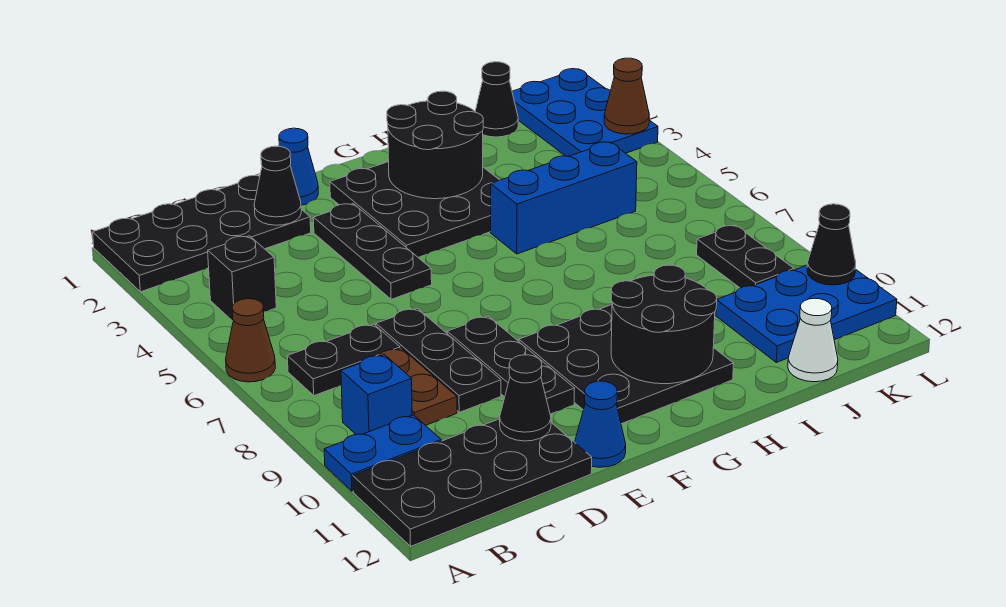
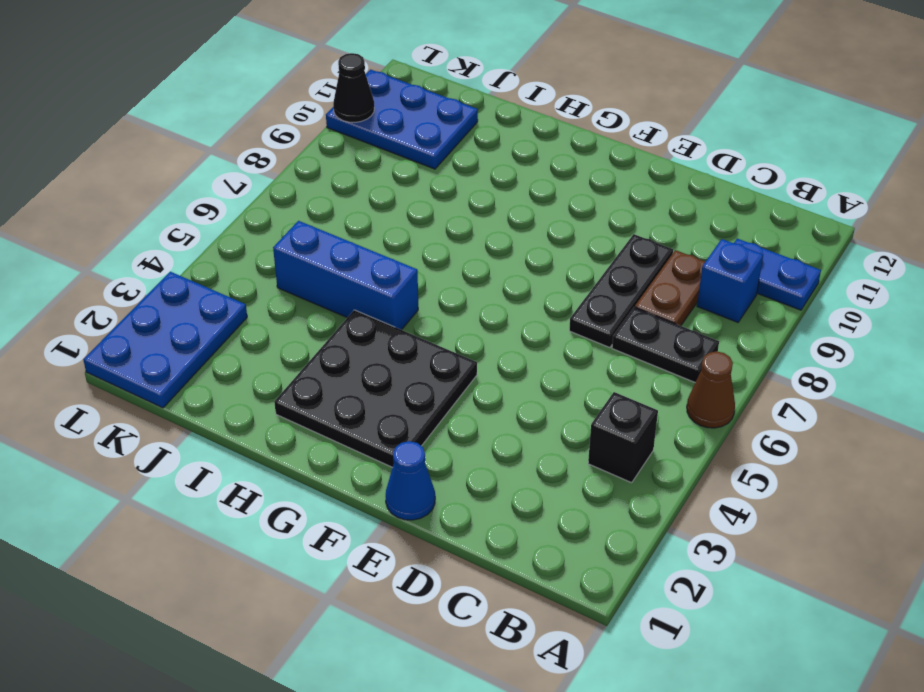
none -> black 2x4 plate [93,176,311,292]
none -> black 2x4 plate [353,419,592,546]
none -> black 1x3 plate [313,204,432,299]

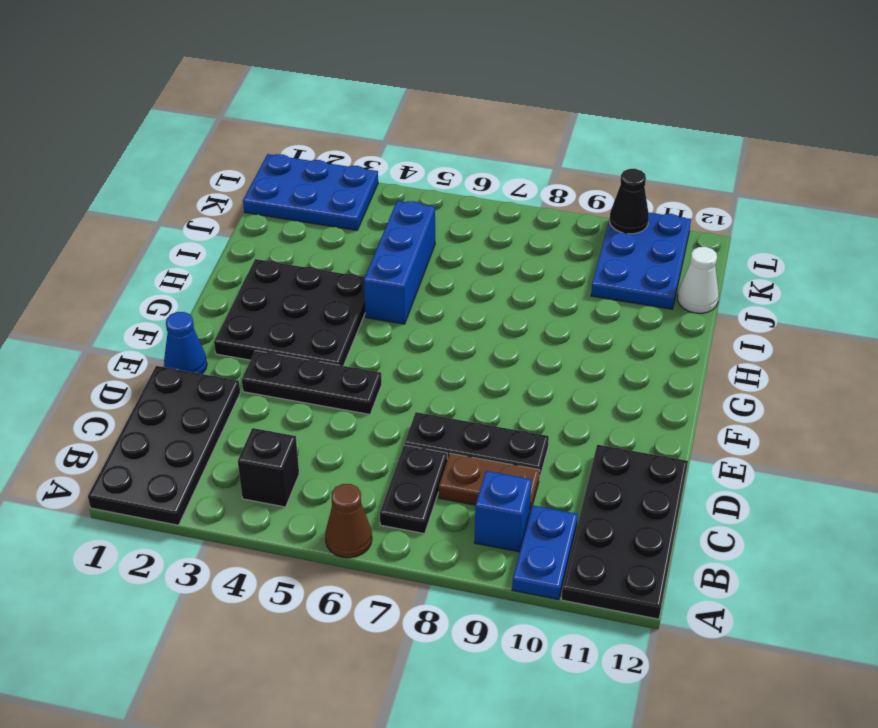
none -> black 1x3 plate [447,316,575,414]
none -> blue 1x1 cone [575,381,626,467]
none -> black 3x3 plate [519,305,734,424]

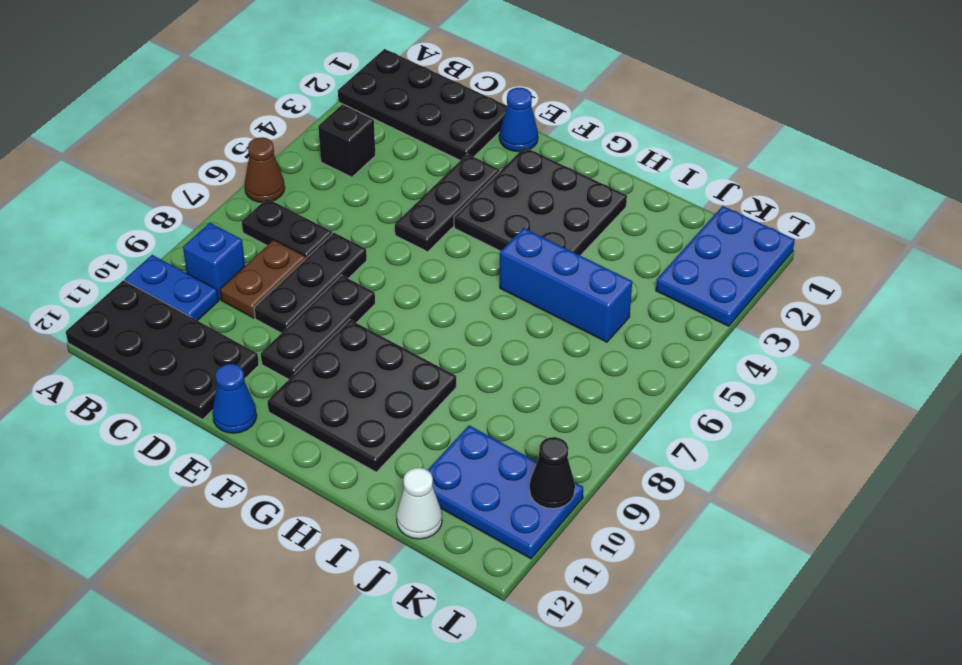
none -> black 1x1 cone [475,62,518,137]
none -> black 1x2 plate [697,225,794,288]
none -> black 1x1 cone [254,146,301,225]

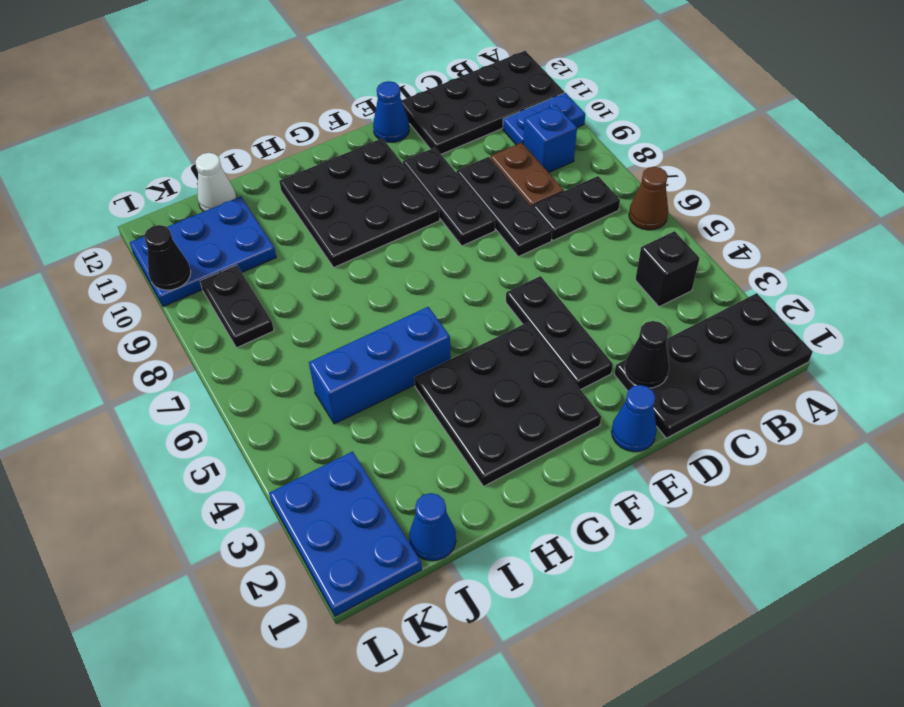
blue 1x1 cone [409,493,456,561] -> black 1x1 cone [475,62,518,137]
none -> black 1x1 cone [500,355,551,441]
none -> black 2x2 round brick [387,91,483,199]
none -> black 2x2 round brick [611,265,717,384]

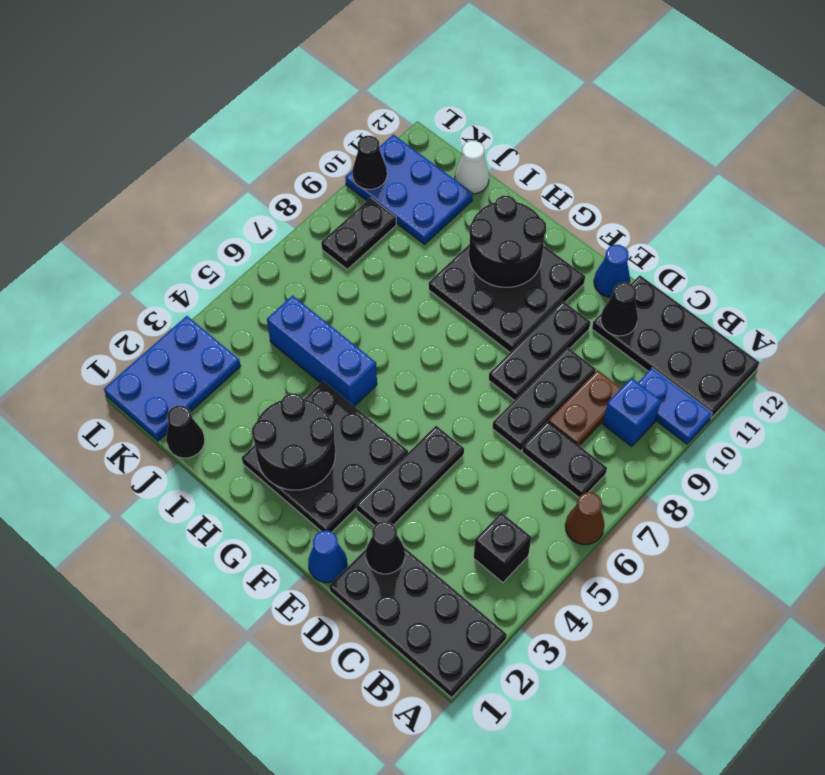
none -> brown 1x1 cone [604,58,649,134]

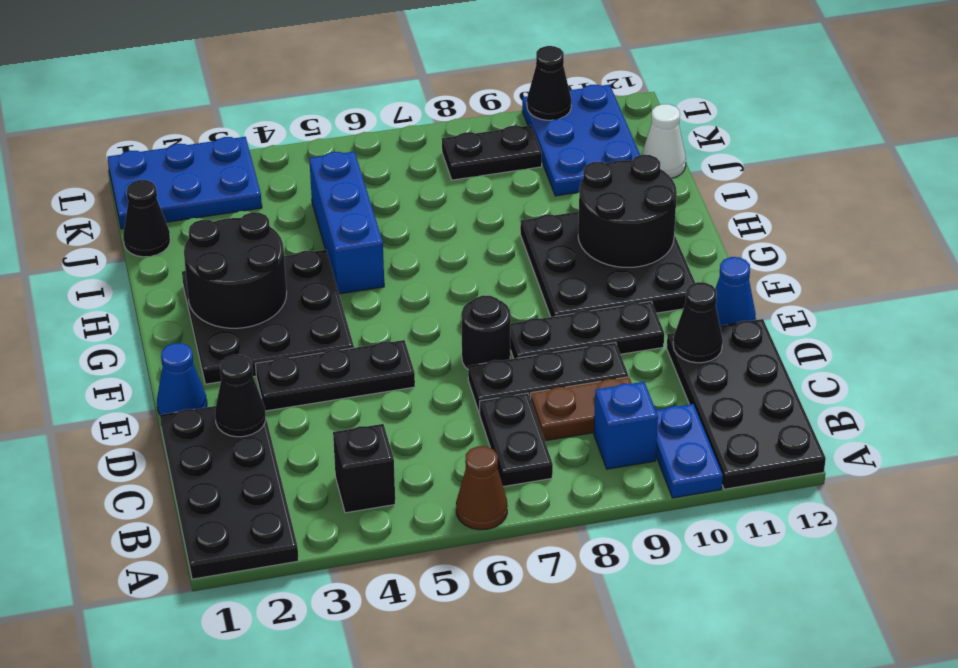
black 1x1 round brick [461,295,511,369] -> none
none -> brown 1x1 cone [604,58,649,134]

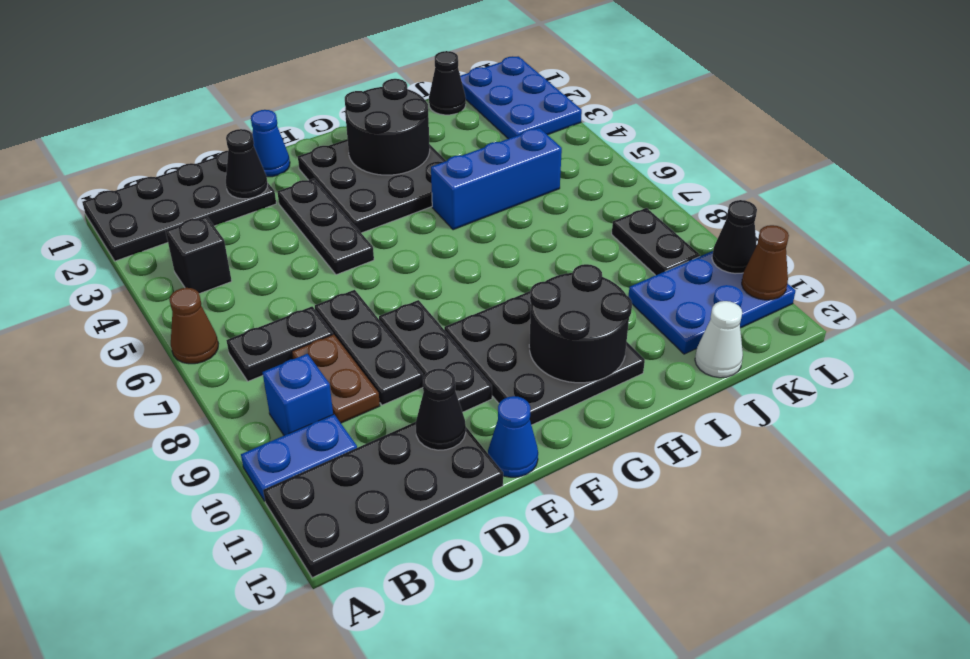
brown 1x1 cone [742,225,789,300] -> brown 1x1 cone moved to [604,58,649,134]

